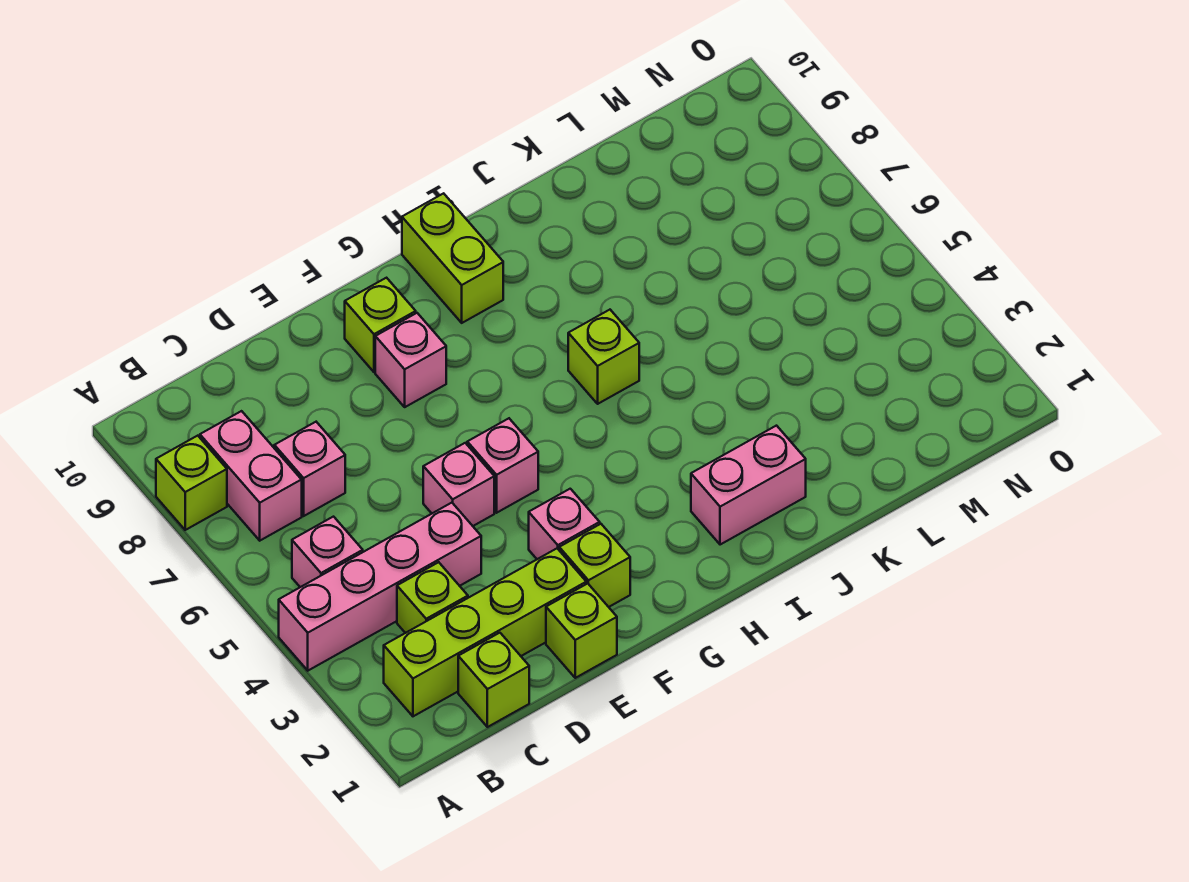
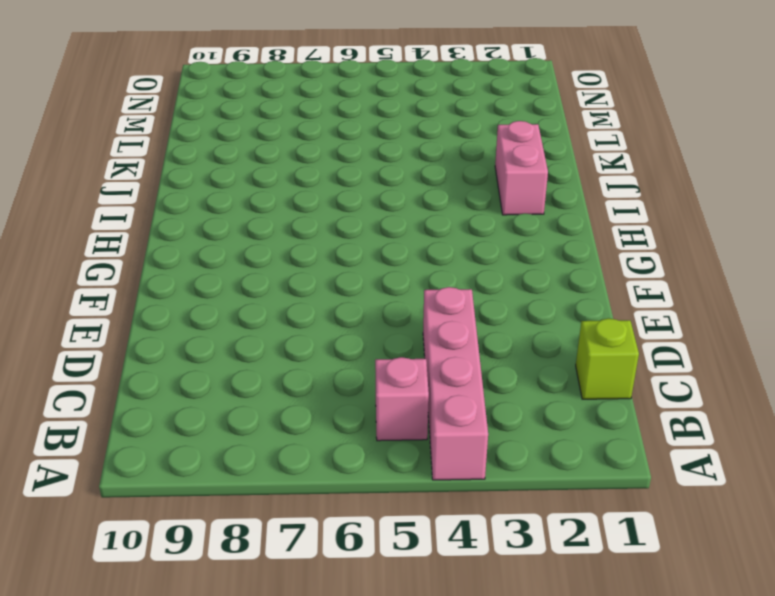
none -> lime 1x1 brick [156,436,227,530]
none -> lime 1x4 brick [384,548,586,716]
none -> pink 1x2 brick [200,411,302,541]

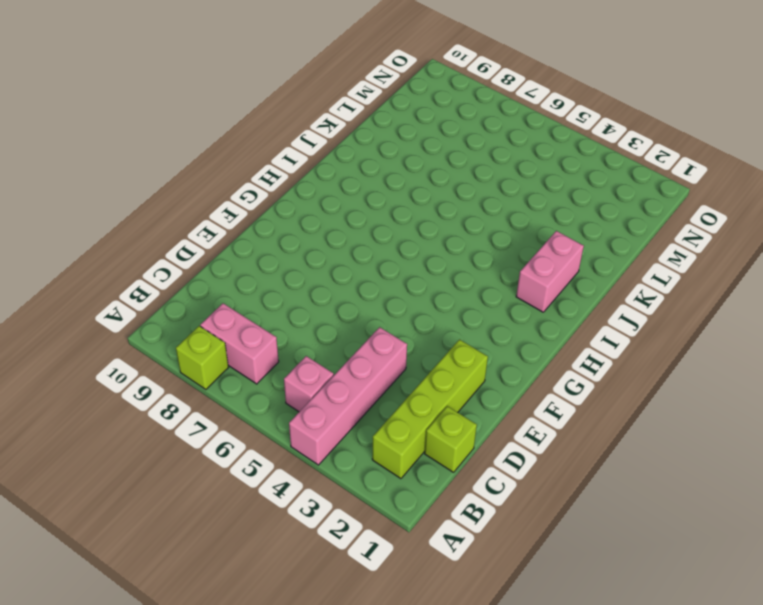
none -> lime 1x1 brick [397,562,468,633]
none -> pink 1x1 brick [274,422,345,516]
none -> lime 1x1 brick [546,583,617,678]

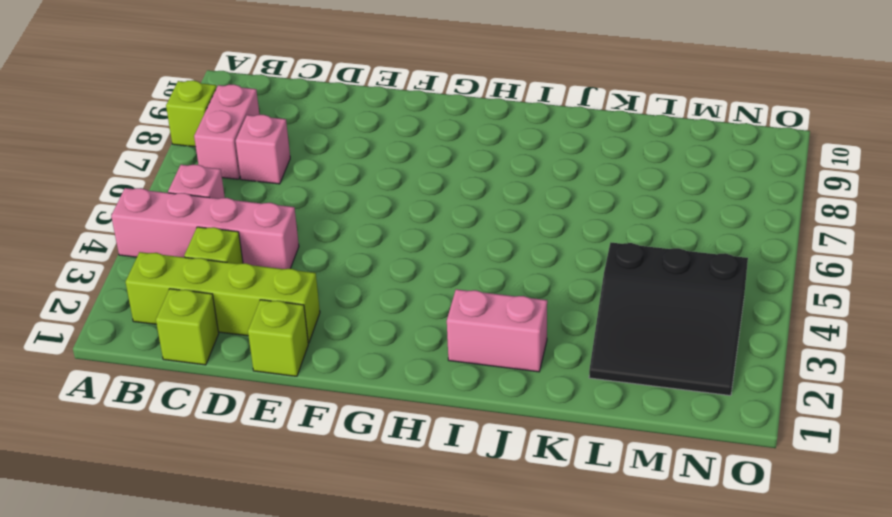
black 3x3 slope [589,243,748,396] -> none
none -> pink 1x1 brick [423,443,494,526]
none -> lime 1x1 brick [559,524,630,607]
none -> pink 1x1 brick [529,489,600,559]

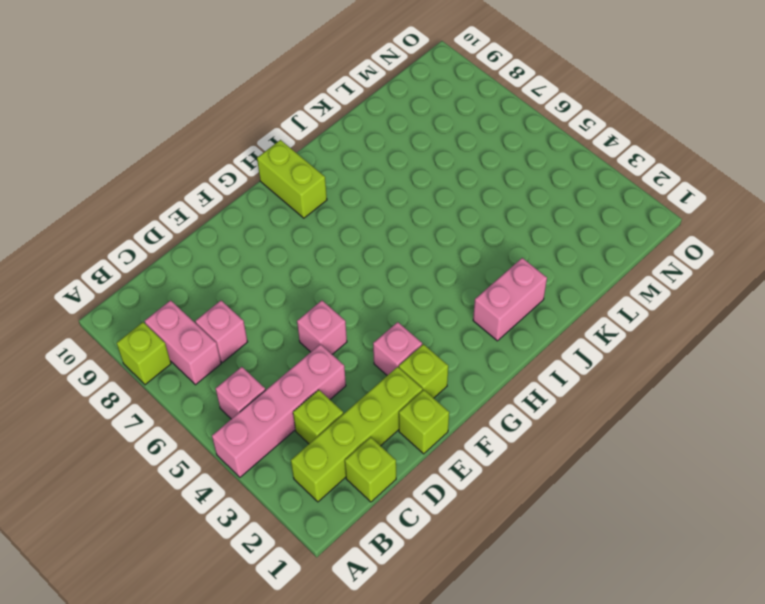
none -> pink 1x1 brick [467,418,538,513]
none -> pink 1x1 brick [375,313,446,407]
none -> lime 1x1 brick [345,278,416,372]

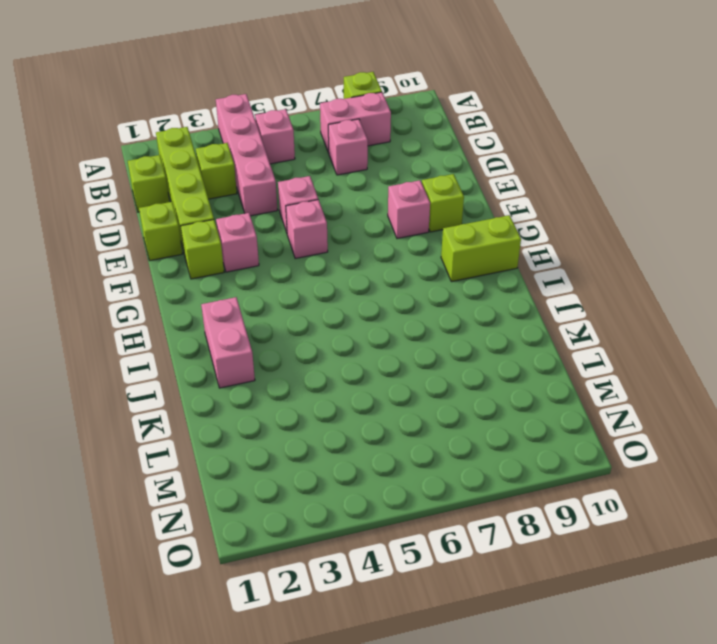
none -> lime 1x1 brick [568,310,639,404]

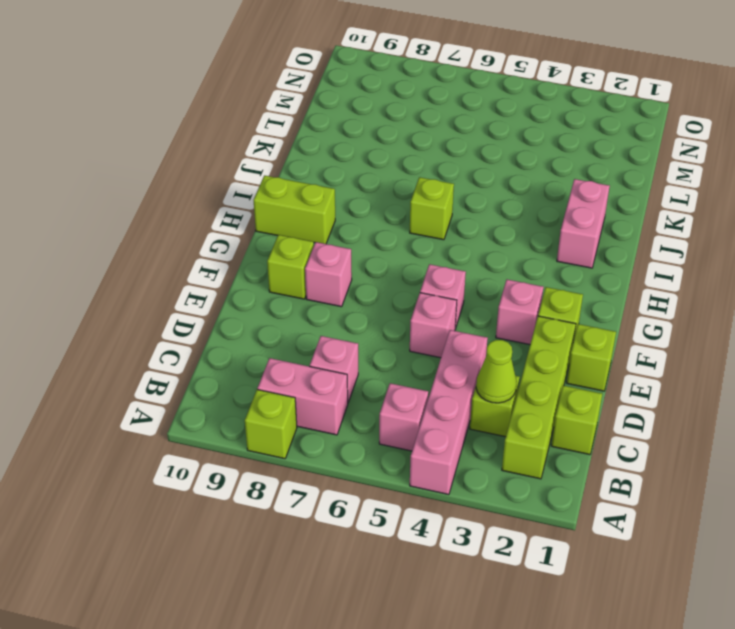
lime 1x1 cone [476,340,517,403] -> none

